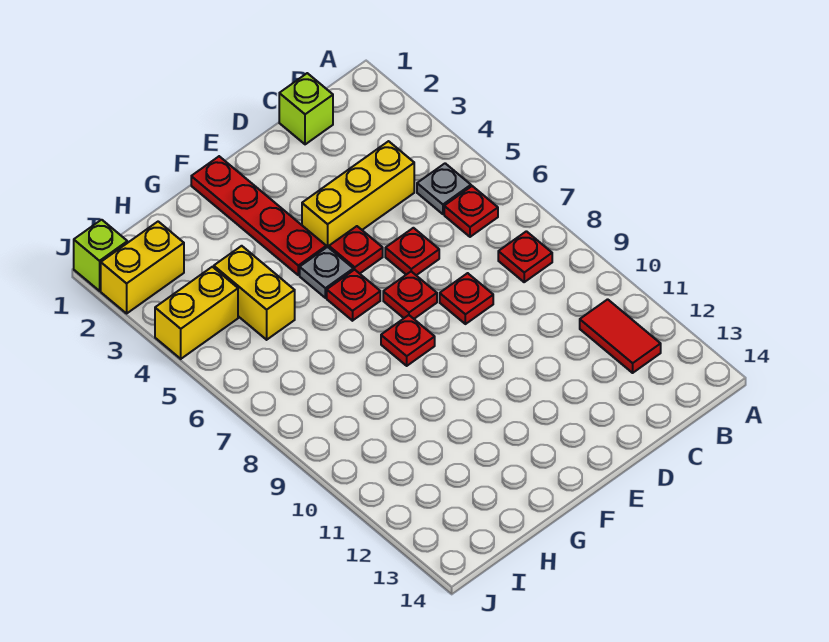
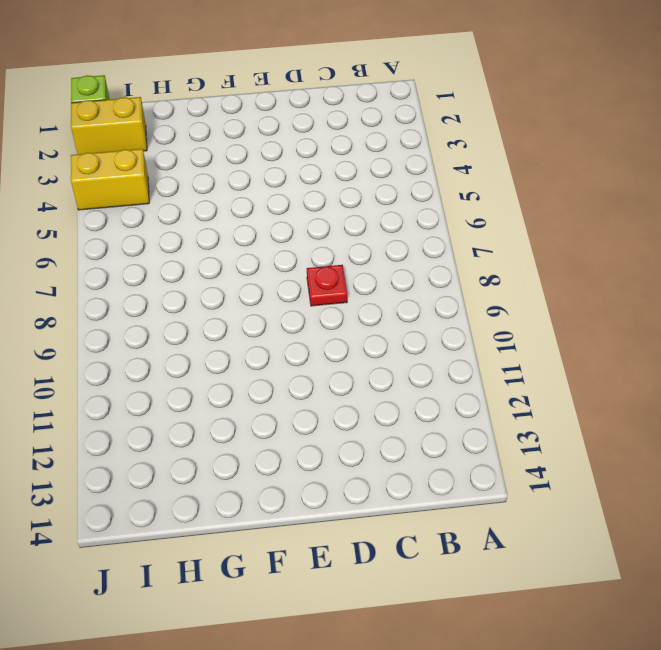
none -> grey 1x1 plate [417,163,471,214]
none -> red 1x1 plate [444,186,498,237]
none -> red 1x1 plate [498,231,552,282]

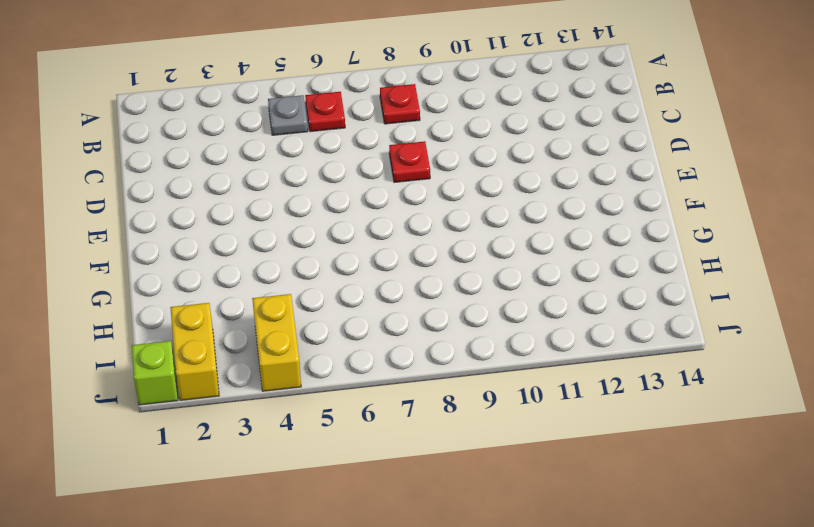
none -> red 1x2 tile [580,299,661,373]
none -> lime 1x1 brick [279,73,333,144]
none -> yellow 1x3 brick [302,141,414,248]

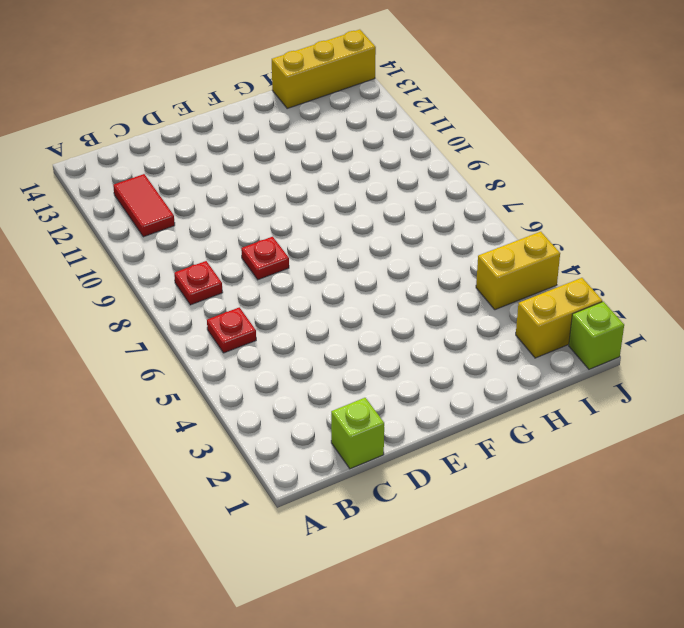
yellow 1x3 brick [272,30,376,108] -> yellow 1x3 brick moved to [302,141,414,248]
none -> grey 1x1 plate [417,163,471,214]
none -> red 1x1 plate [385,228,439,275]
none -> red 1x1 plate [329,226,383,274]

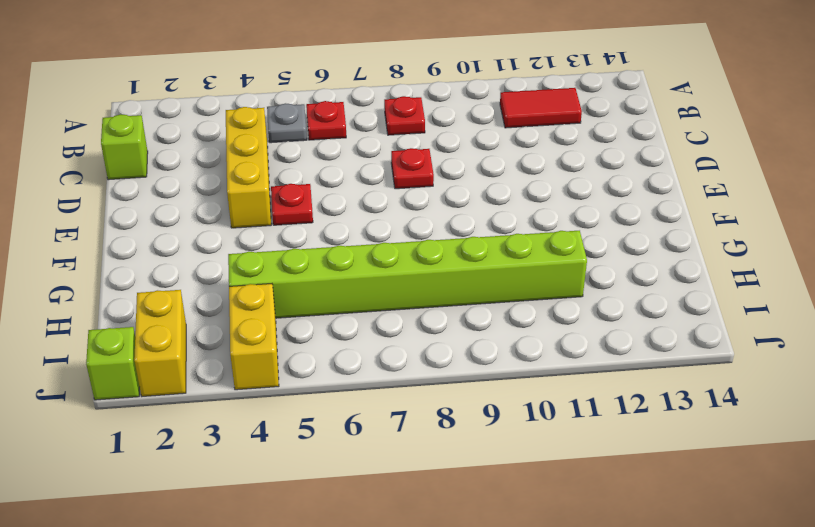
lime 1x8 brick [228,231,587,318] -> yellow 1x2 brick [214,246,295,340]
none -> red 1x1 plate [385,228,439,275]
none -> red 1x1 plate [383,272,437,319]
none -> red 1x4 plate [191,156,326,275]

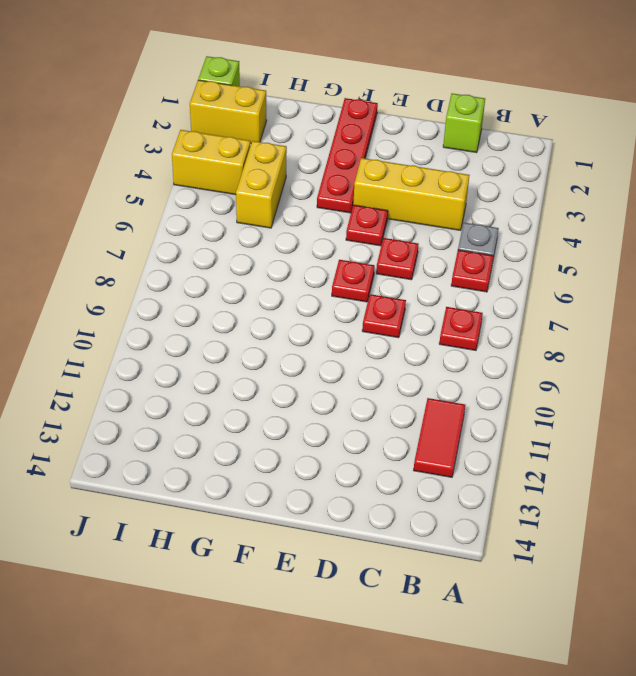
none -> grey 1x1 plate [300,247,353,298]
none -> red 1x1 plate [327,270,380,321]
none -> red 1x1 plate [381,315,435,366]

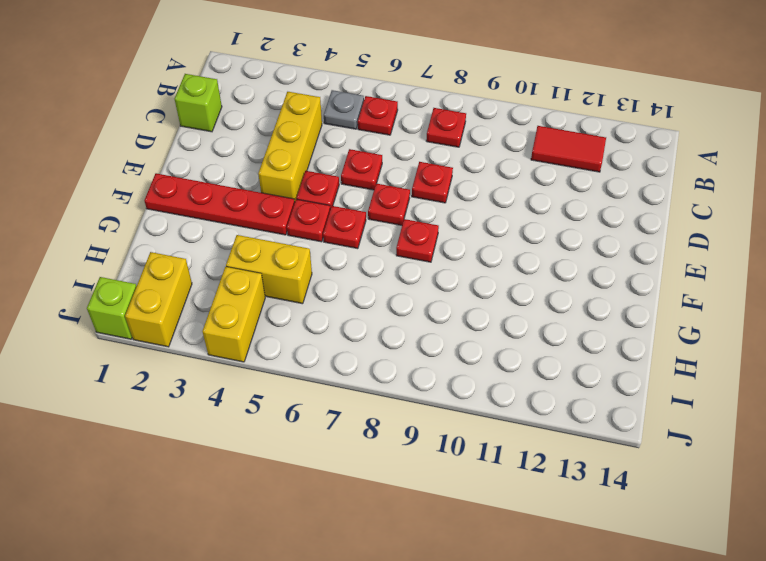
red 1x1 plate [287,199,330,242] -> grey 1x1 plate [300,247,353,298]

